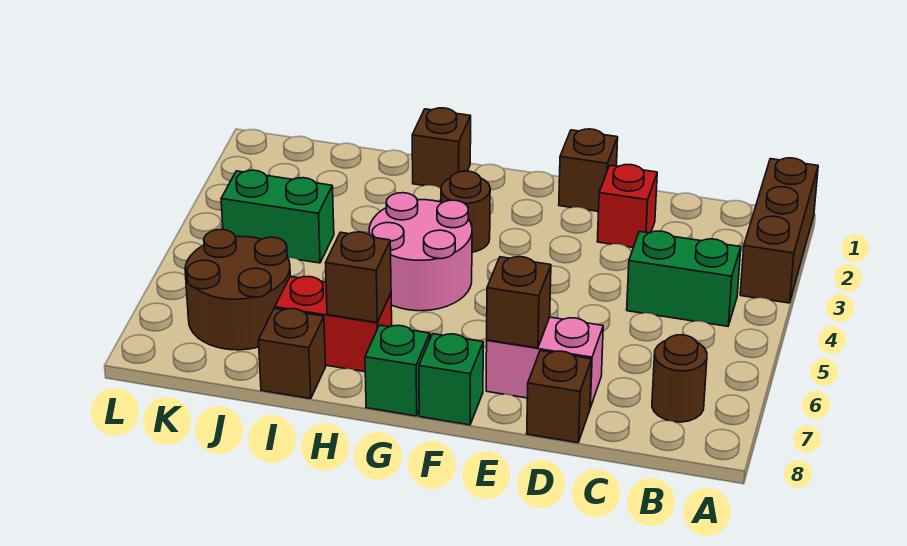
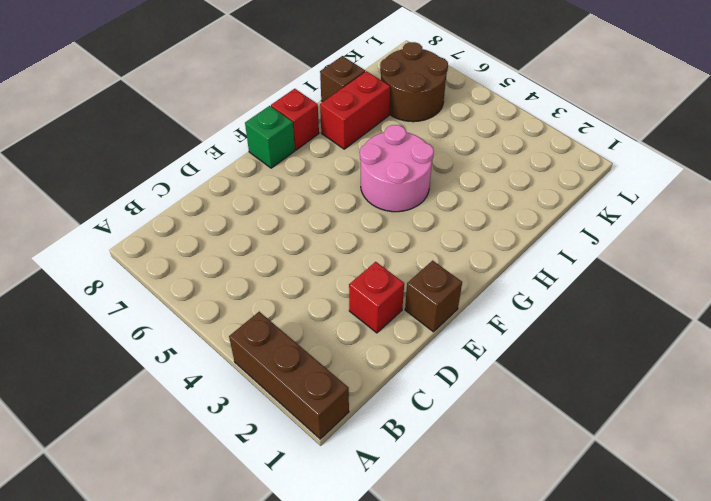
red 1x1 brick [271,89,319,150] -> green 1x1 brick [365,325,430,416]
none -> green 1x2 brick [627,231,741,326]
none -> brown 1x1 round brick [652,335,707,422]
none -> pink 1x2 brick [486,317,603,408]

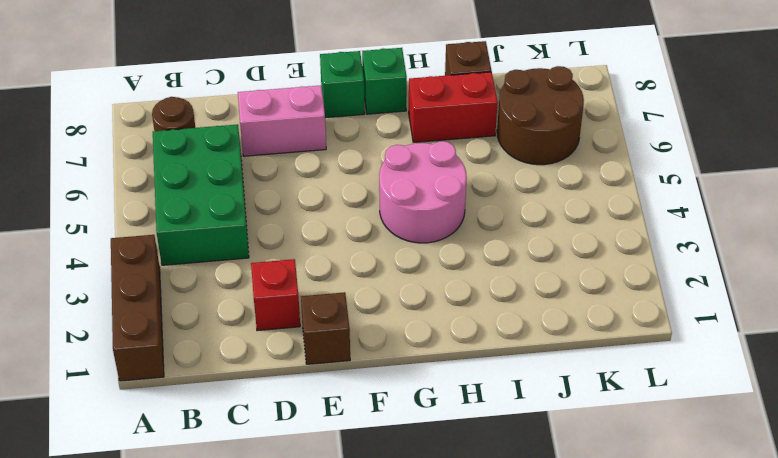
green 2x3 brick [153,125,249,265] -> green 1x2 brick [627,231,741,326]
none -> brown 1x1 brick [527,351,592,443]
none -> brown 1x1 round brick [441,171,490,252]
none -> brown 1x1 brick [412,108,471,188]

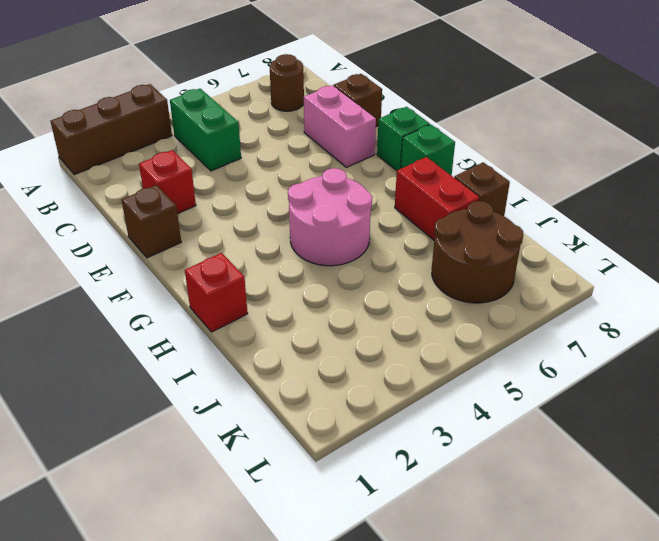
red 1x1 brick [185,253,248,332] -> brown 1x1 brick [412,108,471,188]
none -> brown 1x1 round brick [441,171,490,252]
none -> green 1x2 brick [221,170,334,263]
none -> brown 1x1 brick [487,257,551,348]

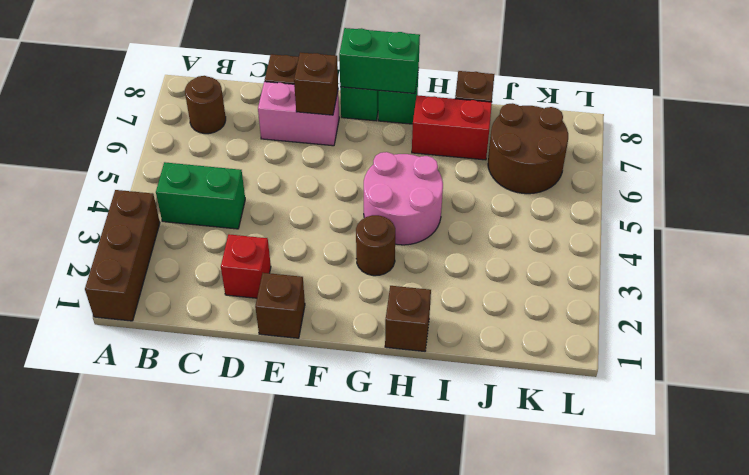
green 1x2 brick [339,28,420,94] -> green 1x2 brick moved to [221,170,334,263]
none -> brown 1x1 brick [326,232,391,322]

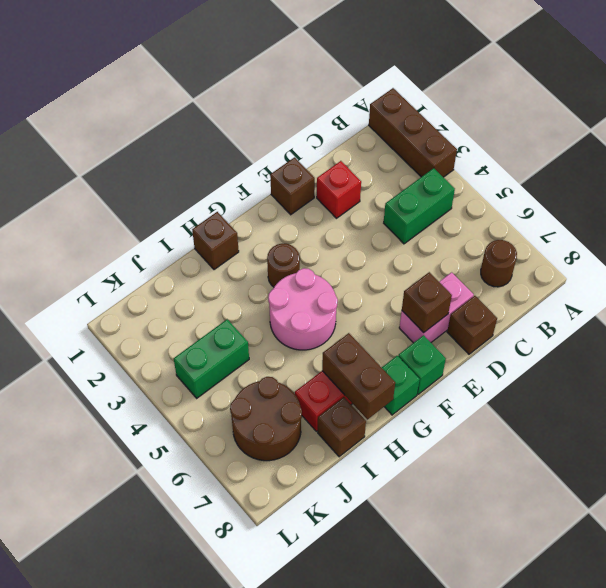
brown 1x2 brick [322,333,395,419] -> brown 1x1 brick [326,232,391,322]

